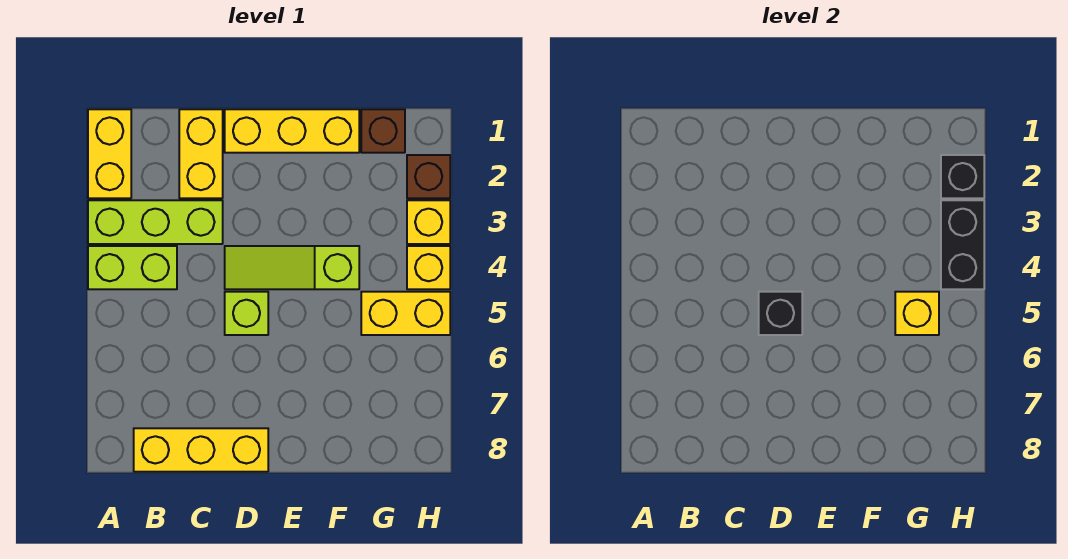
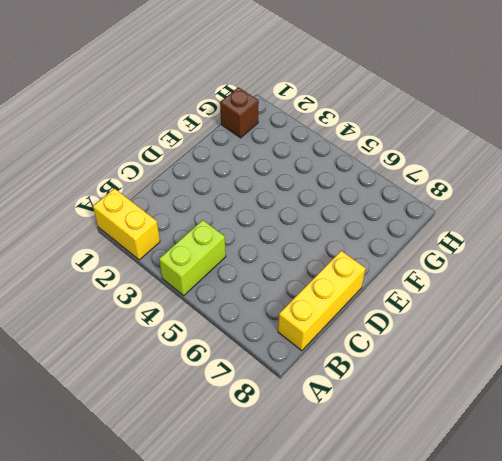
none -> lime 1x3 brick [88,200,223,244]
none -> yellow 1x2 brick [179,109,223,198]
none -> yellow 1x3 brick [225,109,359,153]

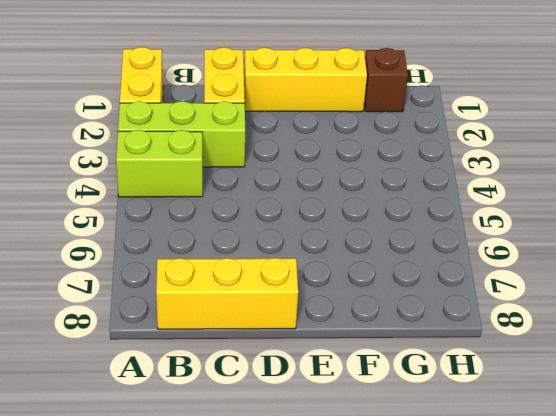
none -> lime 1x3 slope [225,246,359,289]
none -> lime 1x1 brick [225,292,268,335]
none -> yellow 1x2 brick [361,292,450,335]

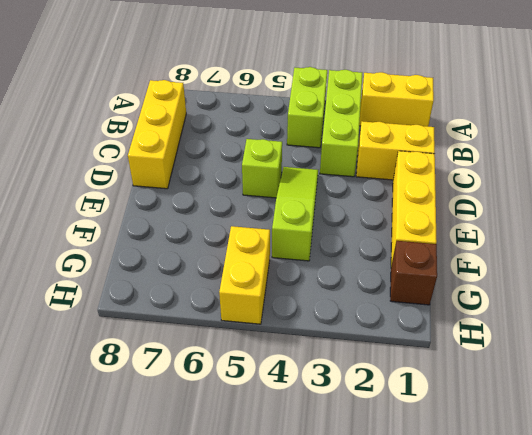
none -> brown 1x1 brick [407,155,450,198]
none -> yellow 1x1 brick [407,200,450,244]
none -> yellow 1x1 brick [407,246,450,289]

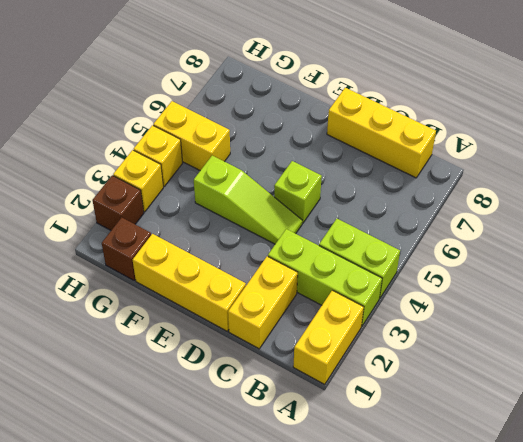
none -> black 1x1 brick [759,292,802,335]
none -> yellow 1x1 brick [895,292,939,335]
none -> black 1x1 brick [941,155,984,198]

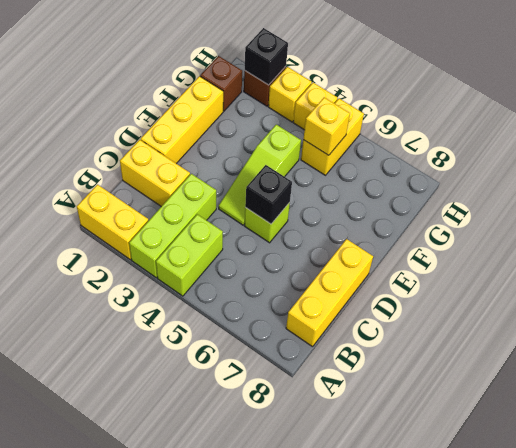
none -> black 1x2 brick [941,200,984,289]

